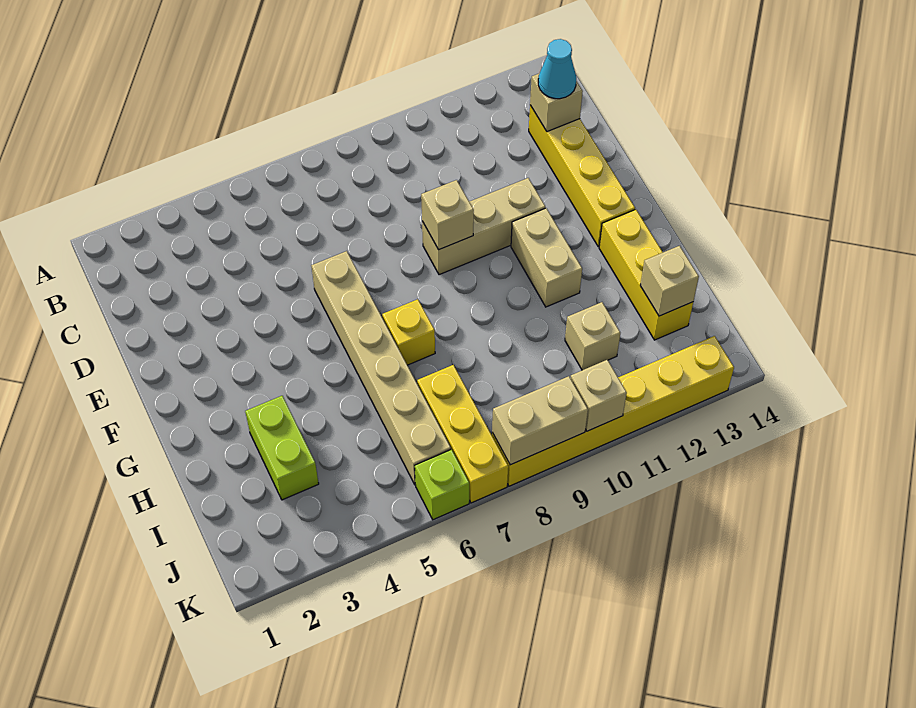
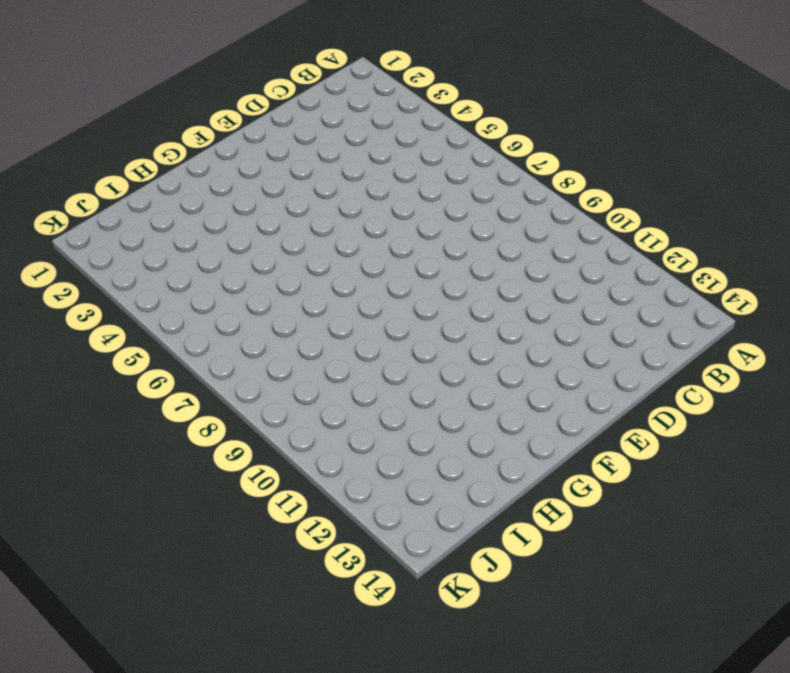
none -> yellow 1x4 brick [529,105,635,247]
none -> tan 1x6 brick [311,251,451,484]
none -> tan 1x3 brick [422,178,545,275]

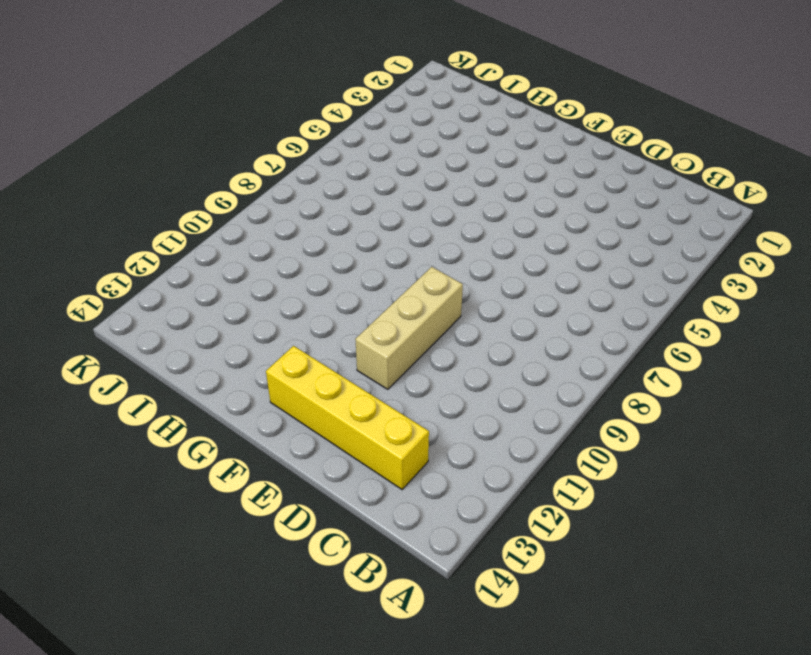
none -> tan 1x6 brick [311,251,451,484]
none -> tan 1x2 brick [511,208,582,307]
none -> yellow 1x1 brick [382,299,435,365]

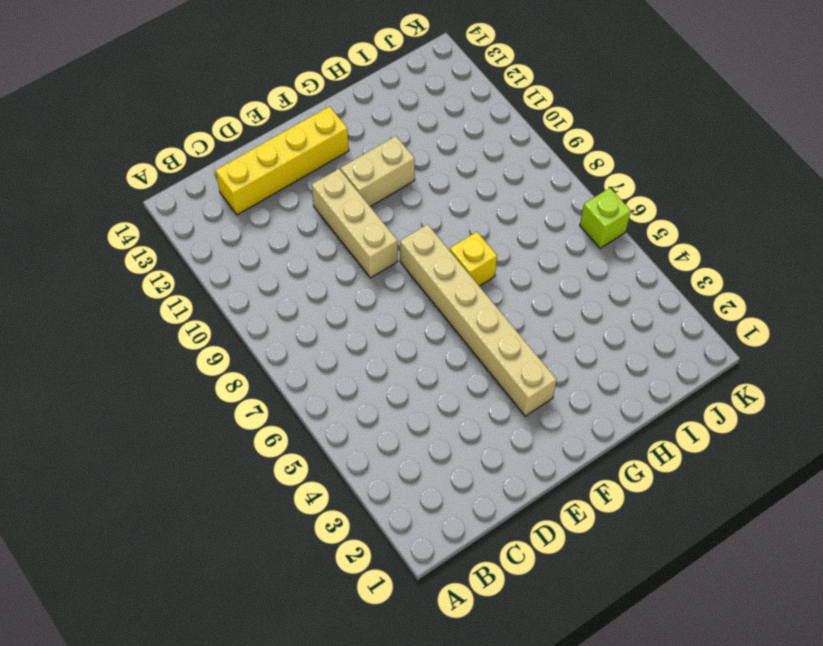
tan 1x6 brick [400,224,557,416] -> tan 1x6 brick turned to [311,251,451,484]
none -> yellow 1x3 brick [599,210,693,340]
none -> lime 1x2 brick [245,396,319,500]
none -> yellow 1x3 brick [417,365,508,503]

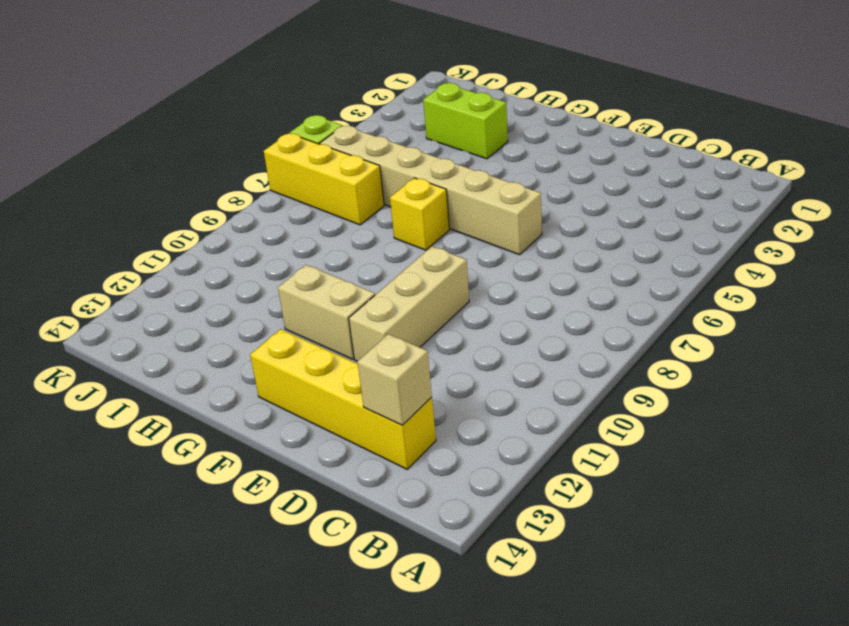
none -> yellow 1x3 brick [599,210,693,340]
none -> tan 1x1 brick [565,302,620,370]
none -> yellow 1x6 brick [492,336,734,486]

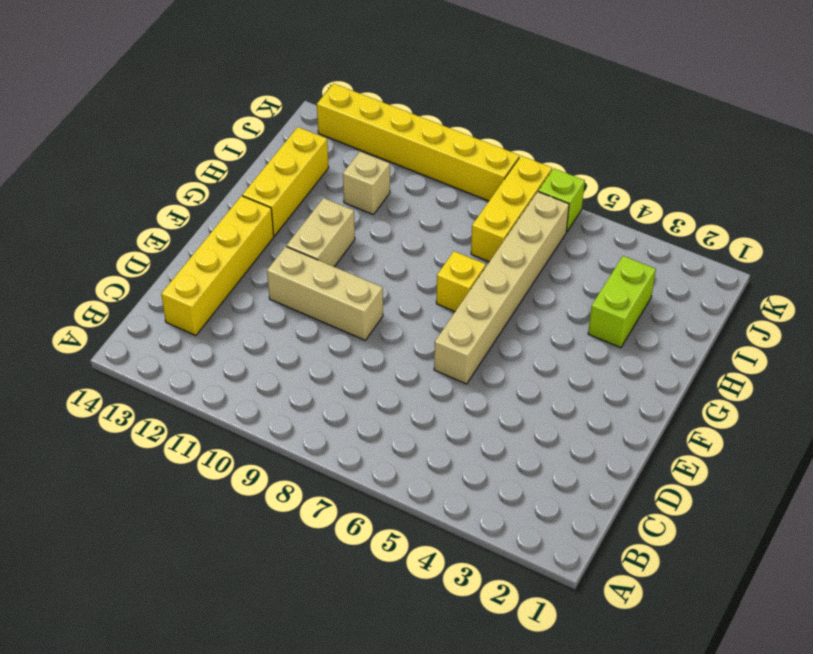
none -> tan 1x1 brick [530,74,583,132]
none -> tan 1x1 brick [421,180,474,250]
none -> tan 1x1 brick [640,246,699,316]

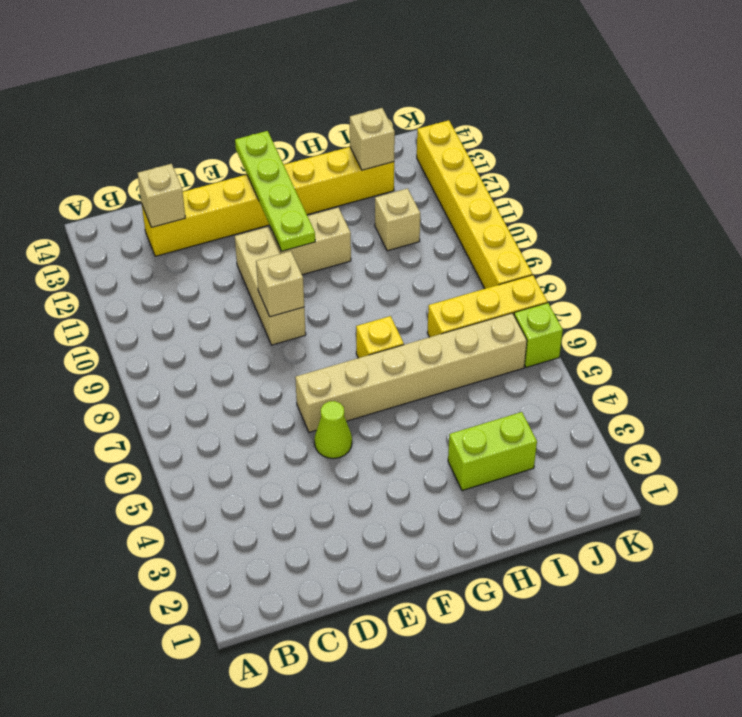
lime 1x1 cone [314,401,352,458] -> none
lime 1x4 plate [235,131,315,251] -> none
none -> tan 1x2 brick [492,376,588,465]
none -> tan 1x1 brick [570,360,627,431]
none -> cyan 1x1 cone [538,39,576,99]

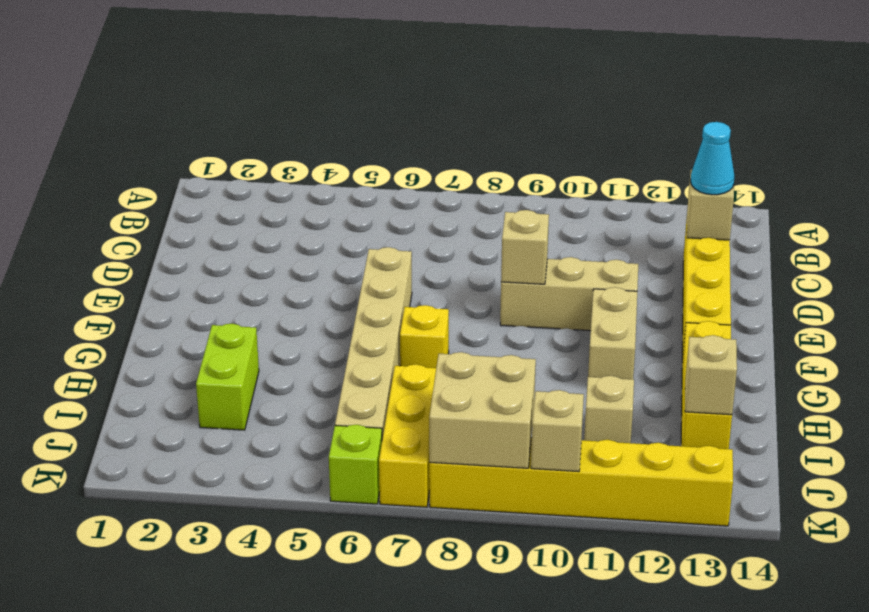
tan 2x2 brick [429,352,536,468] -> tan 1x2 brick [492,376,588,465]

